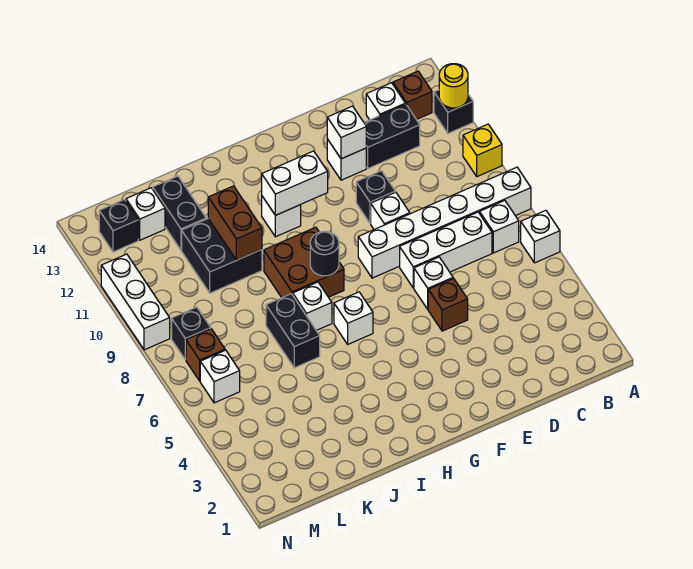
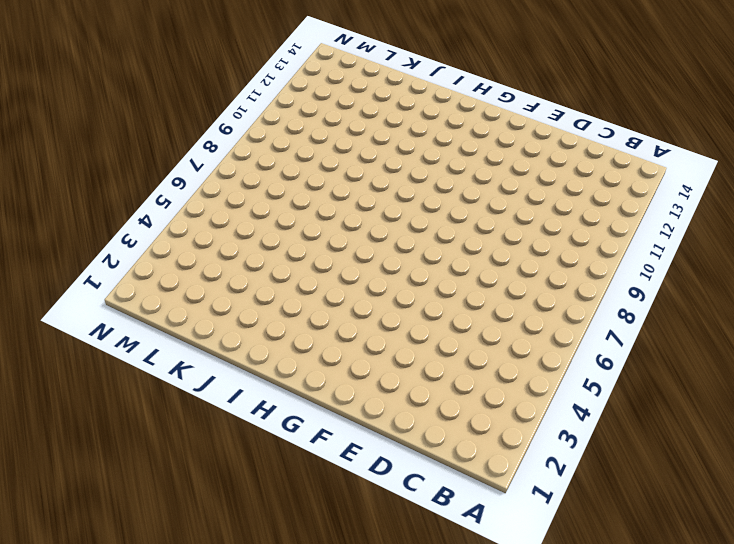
none -> white 1x1 brick [521,210,560,263]
none -> white 1x6 brick [358,167,531,278]
none -> yellow 1x1 brick [463,124,502,177]
none -> black 1x1 brick [434,90,473,133]

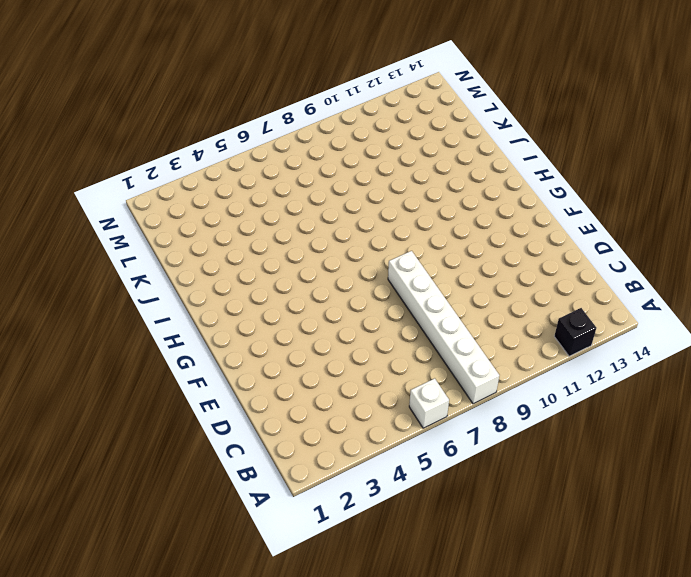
none -> yellow 1x1 brick [463,124,502,177]
none -> white 1x1 brick [480,201,519,253]
none -> brown 1x1 brick [393,71,432,120]
none -> white 1x3 brick [400,212,492,288]

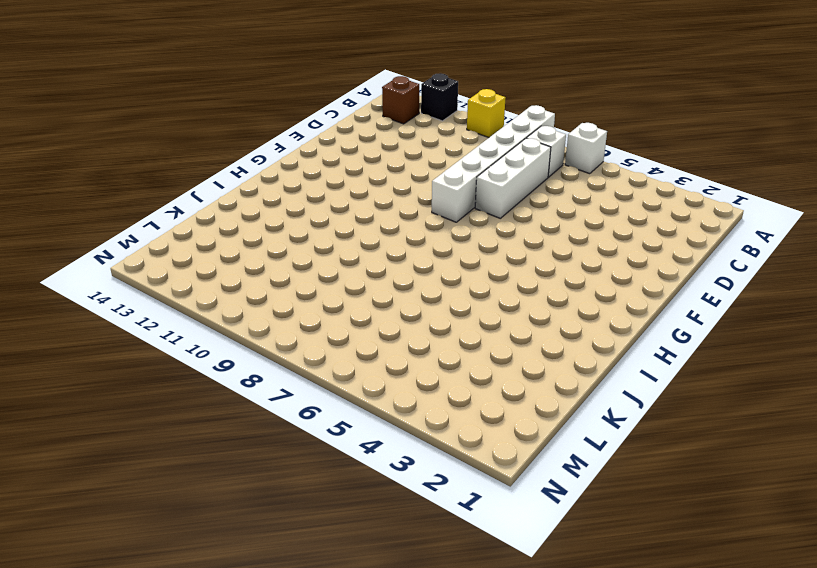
none -> black 1x2 brick [364,104,420,168]
none -> white 1x1 brick [366,83,405,120]
none -> brown 1x1 brick [428,279,468,331]
none -> white 1x1 brick [414,257,453,309]

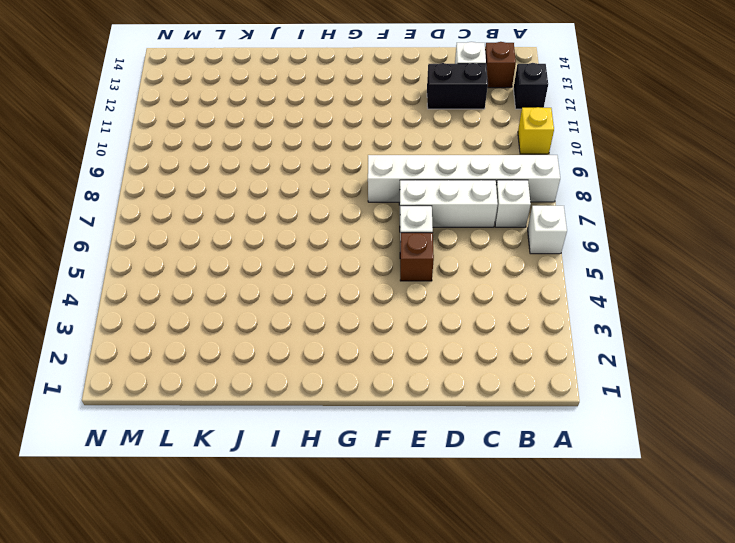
none -> white 1x1 brick [371,192,410,229]
none -> black 1x1 brick [356,171,395,223]
none -> white 1x1 brick [327,139,366,180]
none -> white 1x1 brick [334,292,373,344]

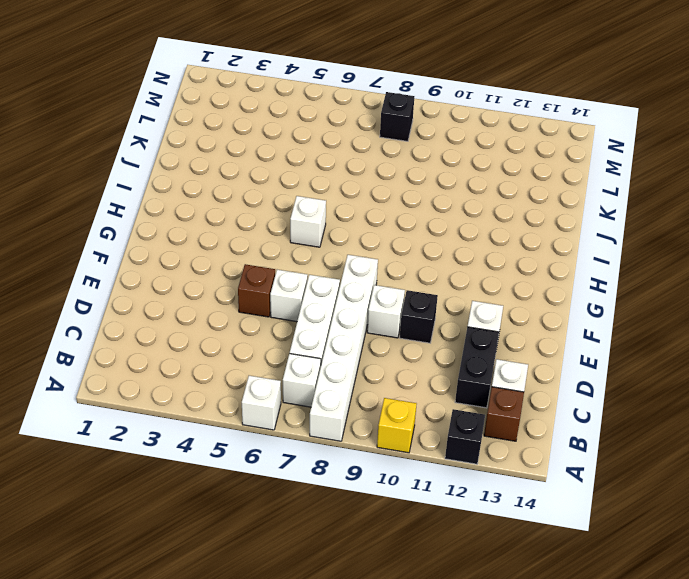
none -> brown 2x2 brick [264,227,344,298]
none -> white 1x1 brick [262,196,301,237]
none -> white 1x1 brick [293,282,332,330]
none -> black 1x2 brick [266,294,320,368]

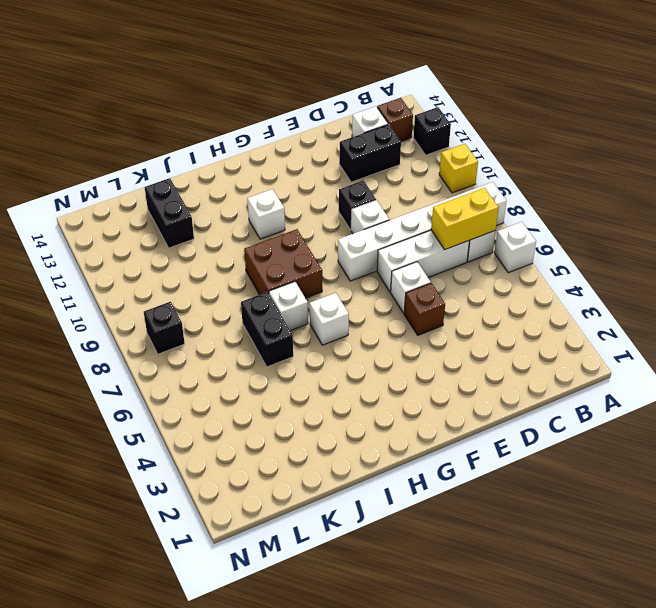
yellow 1x2 brick [431,188,499,250] -> none
none -> white 1x1 brick [327,139,366,180]
none -> black 2x2 brick [182,219,262,293]
none -> white 1x1 brick [126,188,165,240]
none -> white 1x1 brick [200,350,240,403]

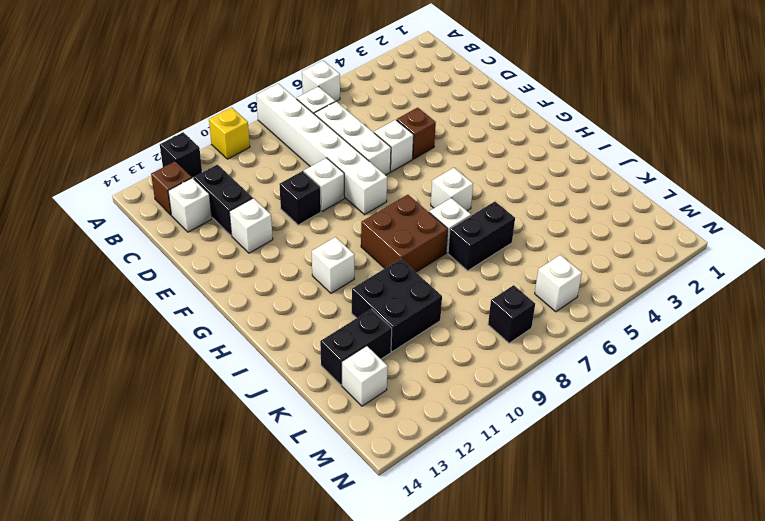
none -> brown 1x1 brick [186,329,225,381]
none -> black 1x1 brick [99,199,138,252]
none -> white 1x3 brick [101,254,170,350]
none -> yellow 1x1 round brick [439,64,468,108]

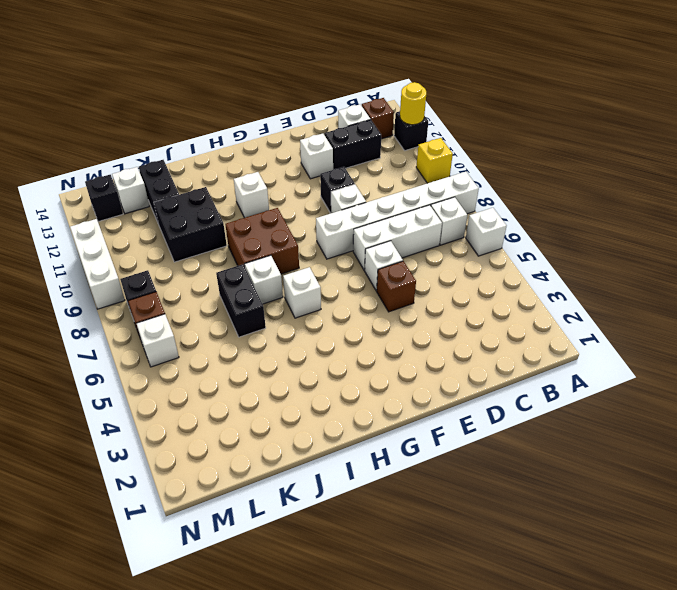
none -> white 1x1 brick [327,106,366,159]
none -> white 1x2 brick [262,151,328,215]
none -> black 1x1 round brick [310,231,339,276]
none -> brown 1x2 brick [208,186,262,260]

